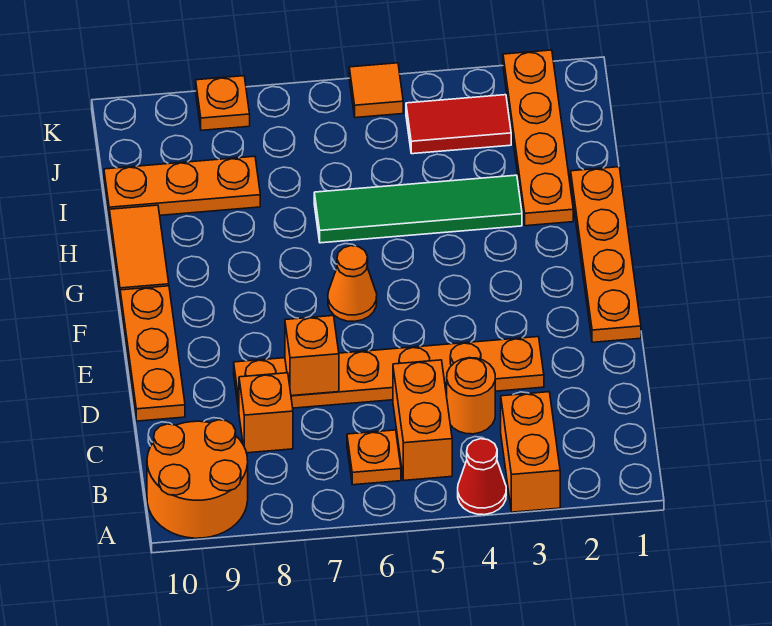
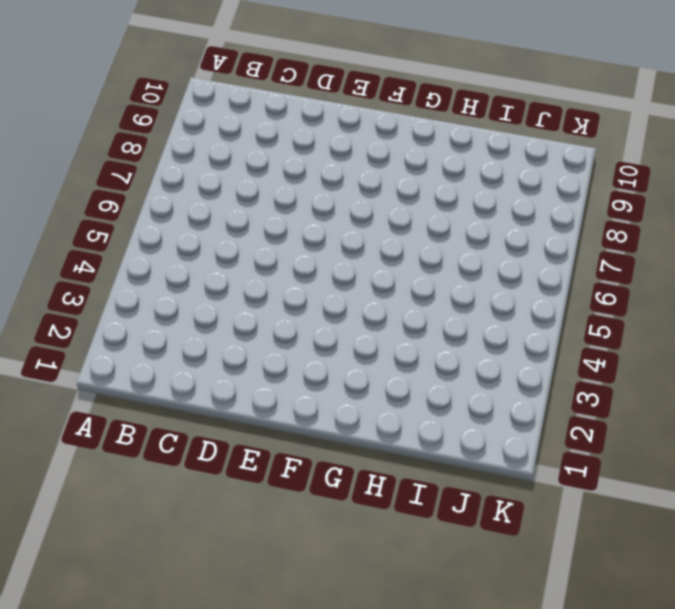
none -> orange 1x2 brick [501,392,560,512]
none -> red 1x1 cone [458,439,506,515]
none -> orange 2x2 round brick [147,420,248,538]

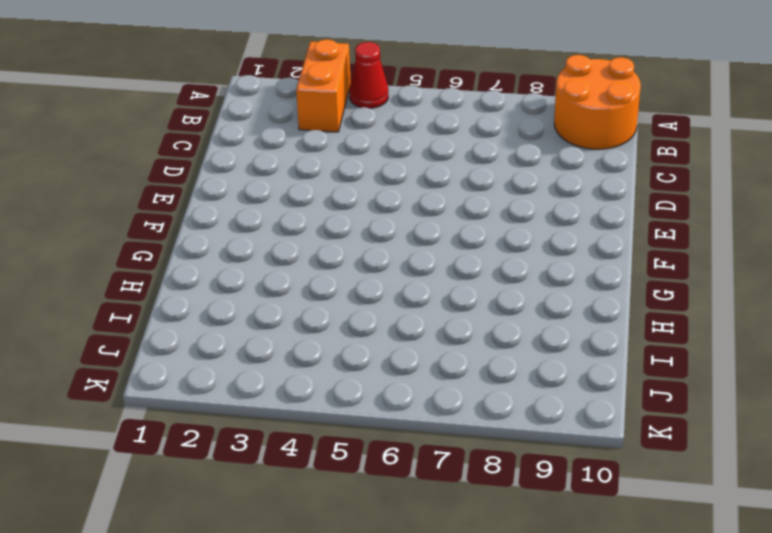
none -> orange 1x2 brick [393,360,452,480]
none -> orange 1x1 plate [347,430,401,485]
none -> orange 1x1 round brick [446,358,495,434]

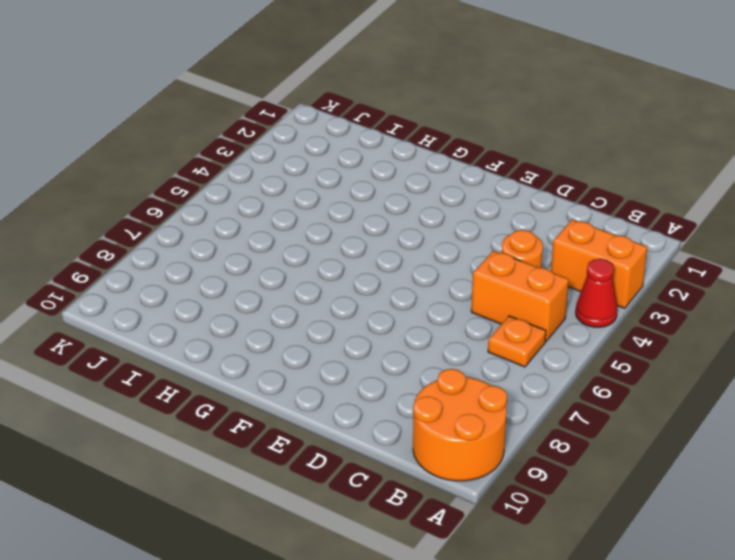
none -> orange 1x1 brick [239,373,293,453]
none -> orange 1x6 plate [234,337,544,410]
none -> orange 1x3 plate [120,286,185,421]

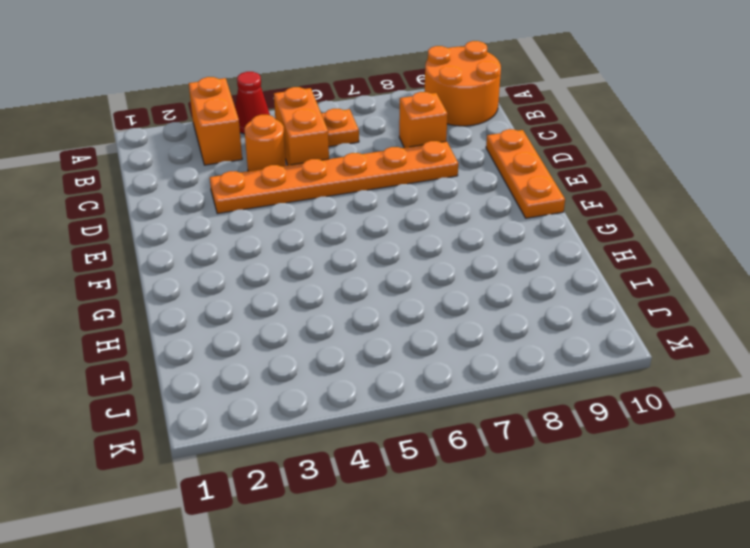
none -> orange 1x4 plate [571,167,641,342]
none -> orange 1x1 cone [328,246,377,321]
none -> orange 1x2 tile [109,205,169,296]

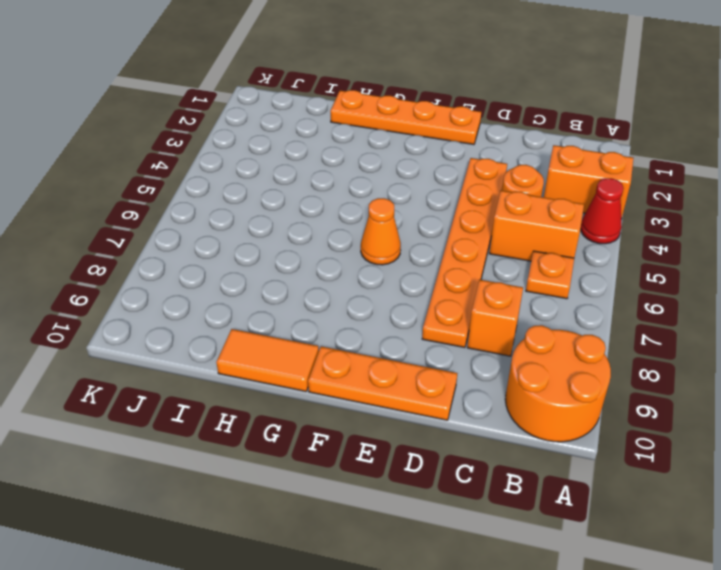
none -> orange 1x4 plate [503,50,573,226]
none -> green 1x4 tile [314,175,522,243]
none -> orange 1x3 plate [104,156,260,215]

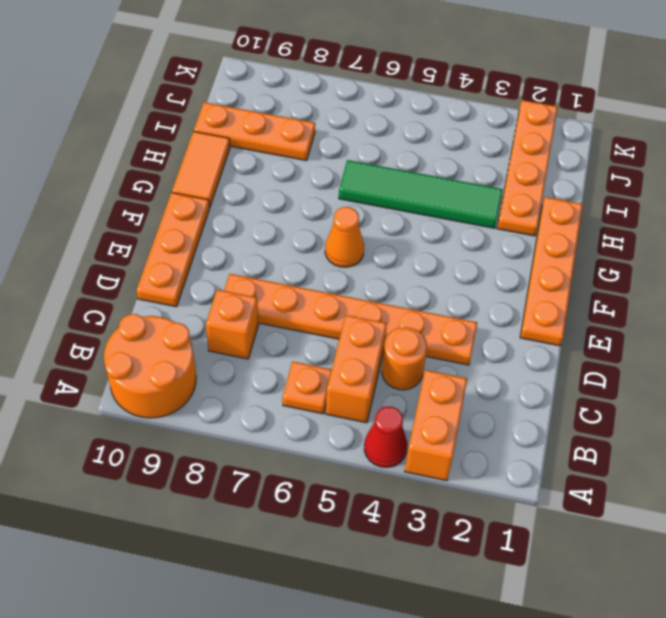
none -> red 1x2 tile [406,95,511,154]
none -> orange 1x1 tile [349,63,403,118]
none -> orange 1x1 plate [196,76,250,130]

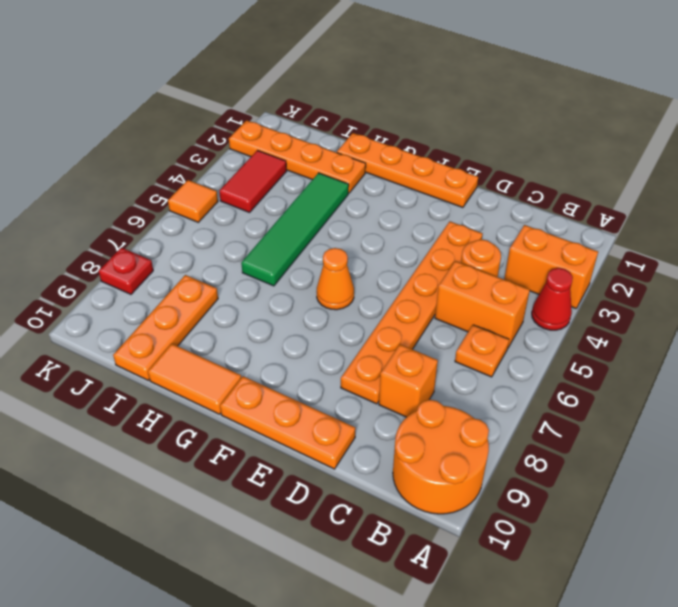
red 1x1 plate [99,248,153,294] -> orange 1x1 plate [196,76,250,130]
none -> orange 1x1 brick [285,316,339,396]

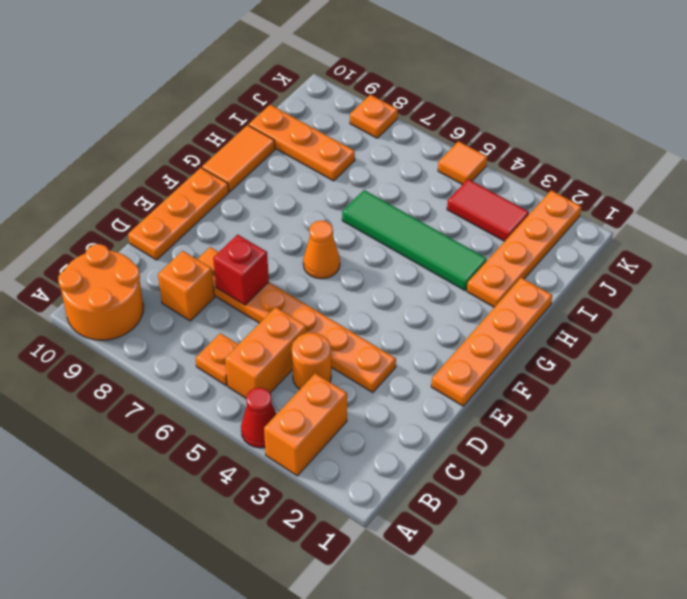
red 1x1 brick [213,235,269,305] -> orange 1x1 brick [285,316,339,396]

